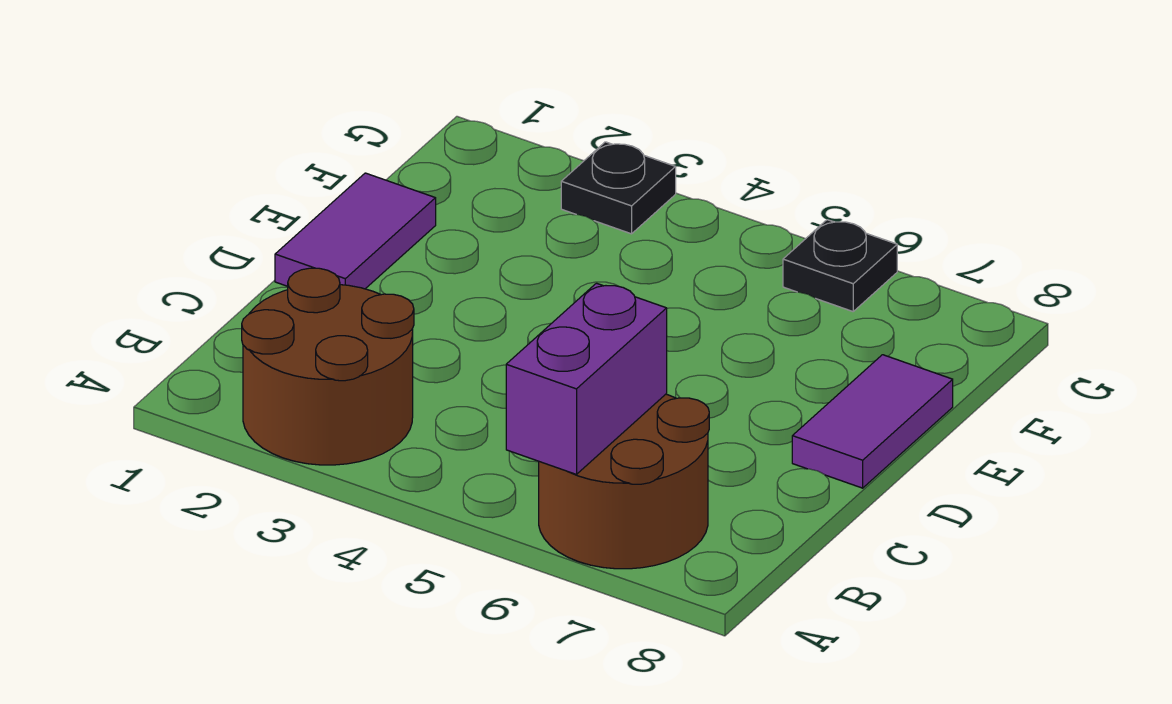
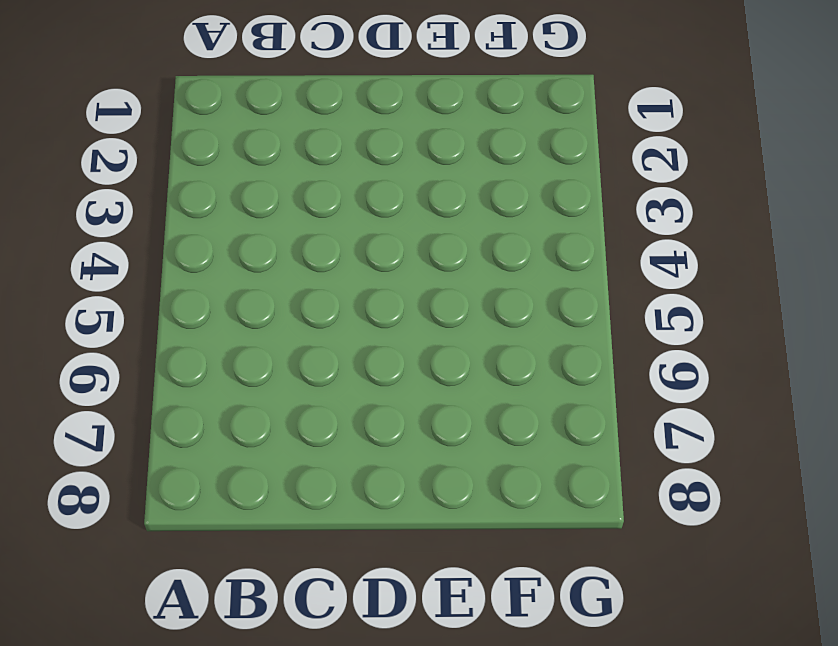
none -> brown 2x2 round brick [242,268,414,465]
none -> brown 2x2 round brick [539,394,709,569]

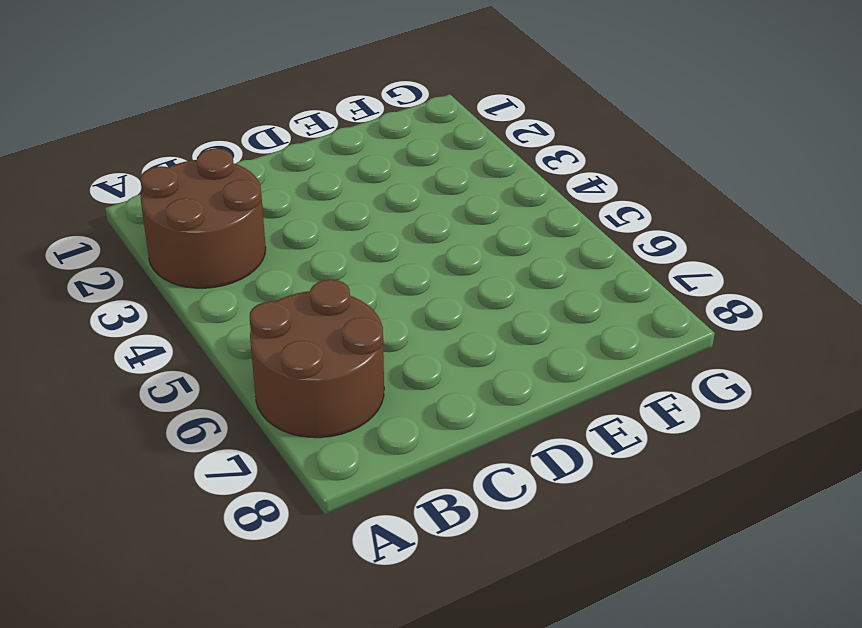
none -> purple 1x2 tile [275,173,436,289]
none -> purple 1x2 tile [792,355,953,488]

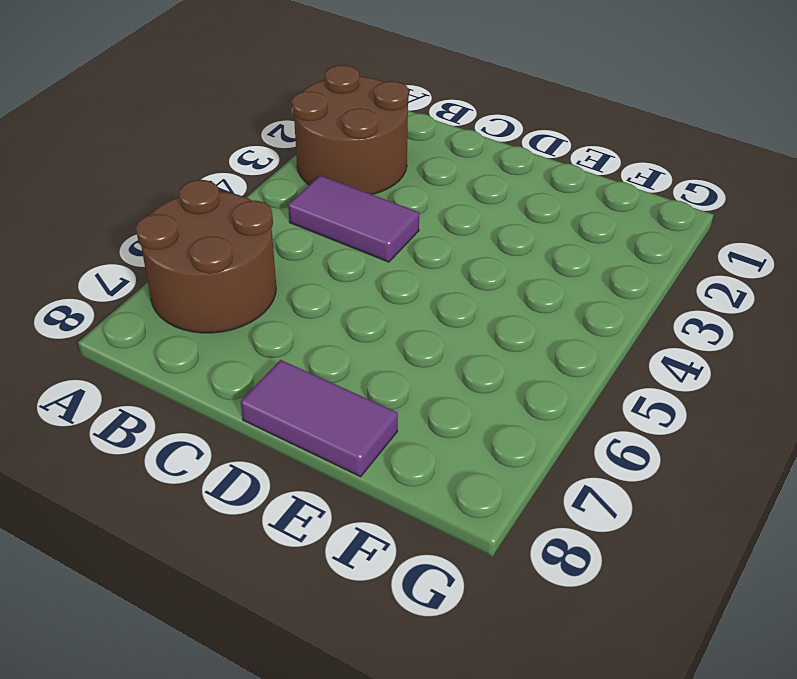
purple 1x2 tile [288,175,419,262] -> purple 1x2 tile moved to [275,173,436,289]
none -> black 1x1 plate [561,142,676,234]
none -> black 1x1 plate [783,220,897,311]

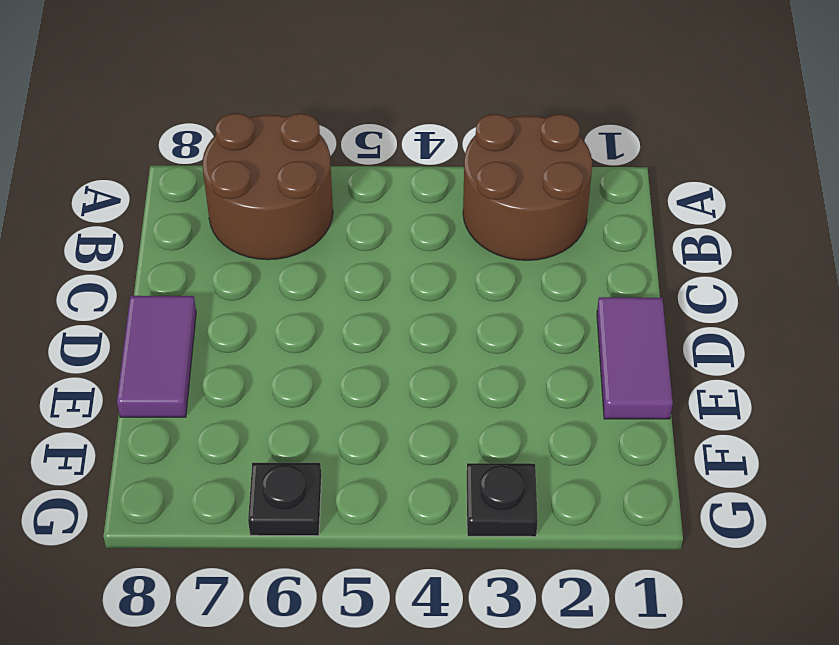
none -> purple 1x2 brick [506,283,667,474]

